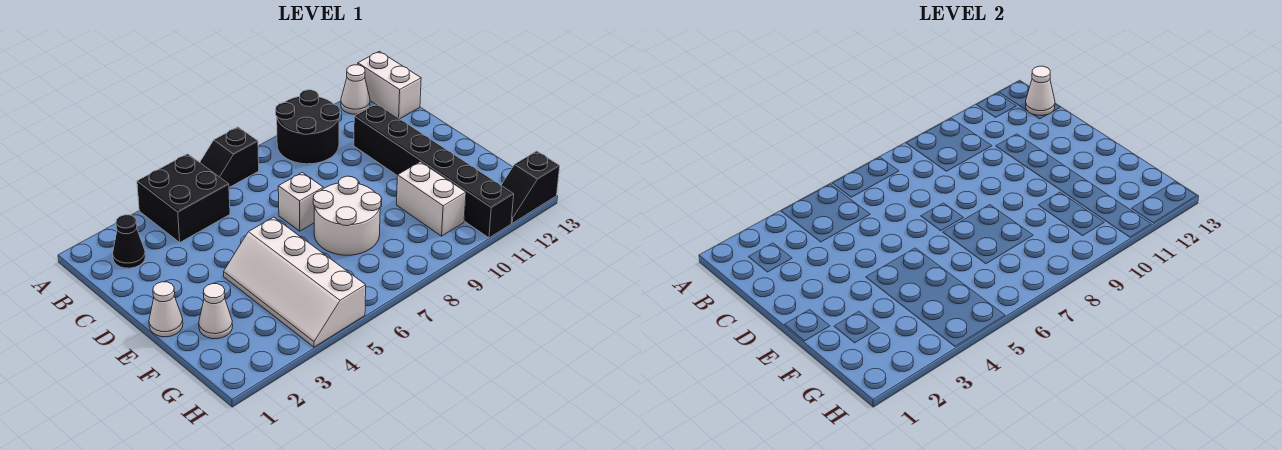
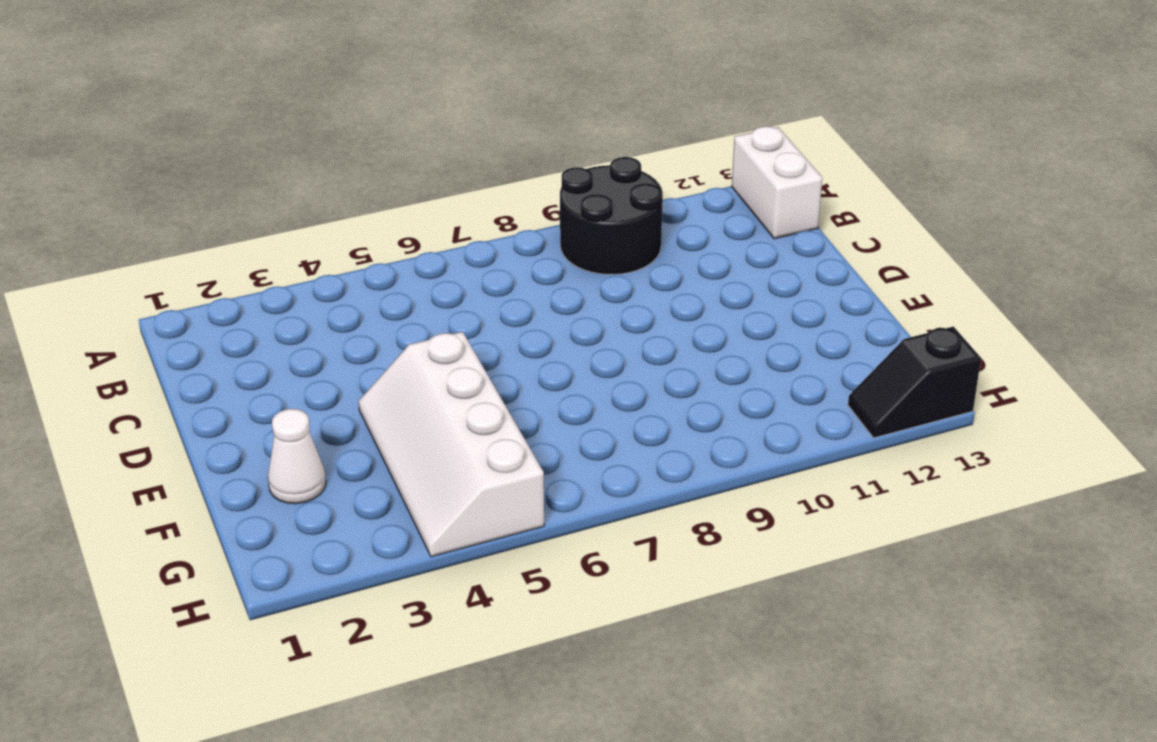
none -> black 2x2 brick [137,154,230,242]
none -> black 1x2 slope [200,127,259,187]
none -> white 1x1 cone [341,65,370,114]

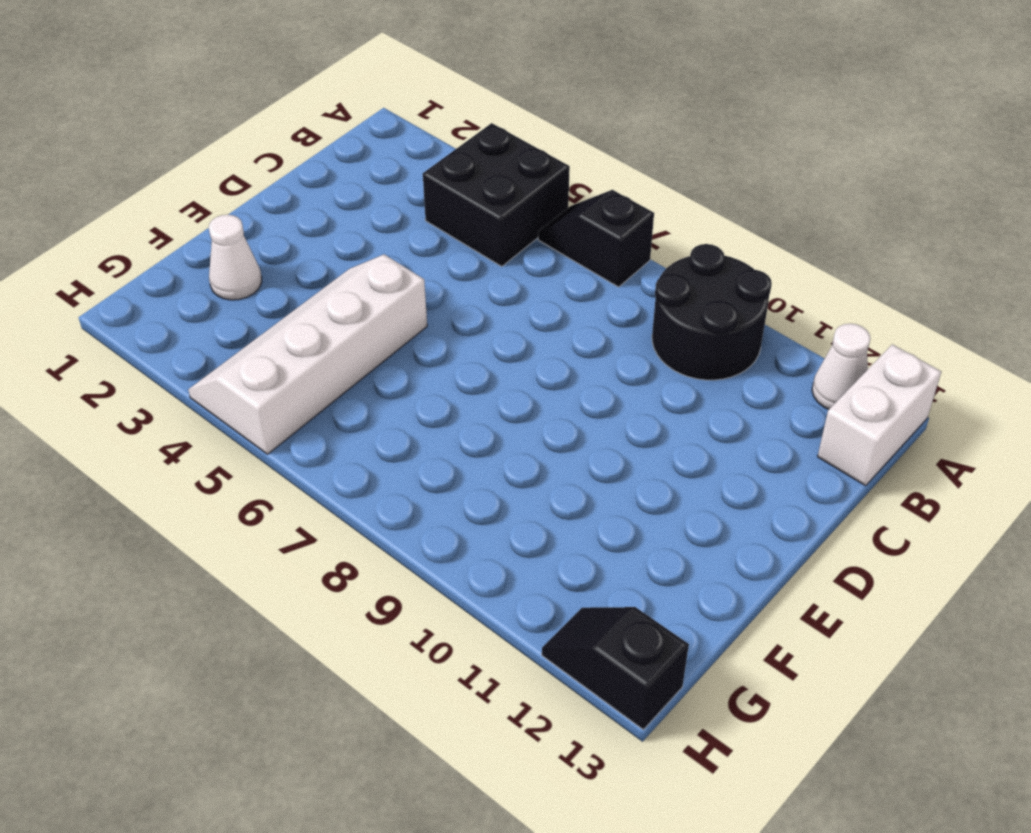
none -> black 1x1 cone [113,215,145,268]
none -> black 1x6 brick [354,104,514,238]
none -> white 1x1 brick [278,172,323,231]

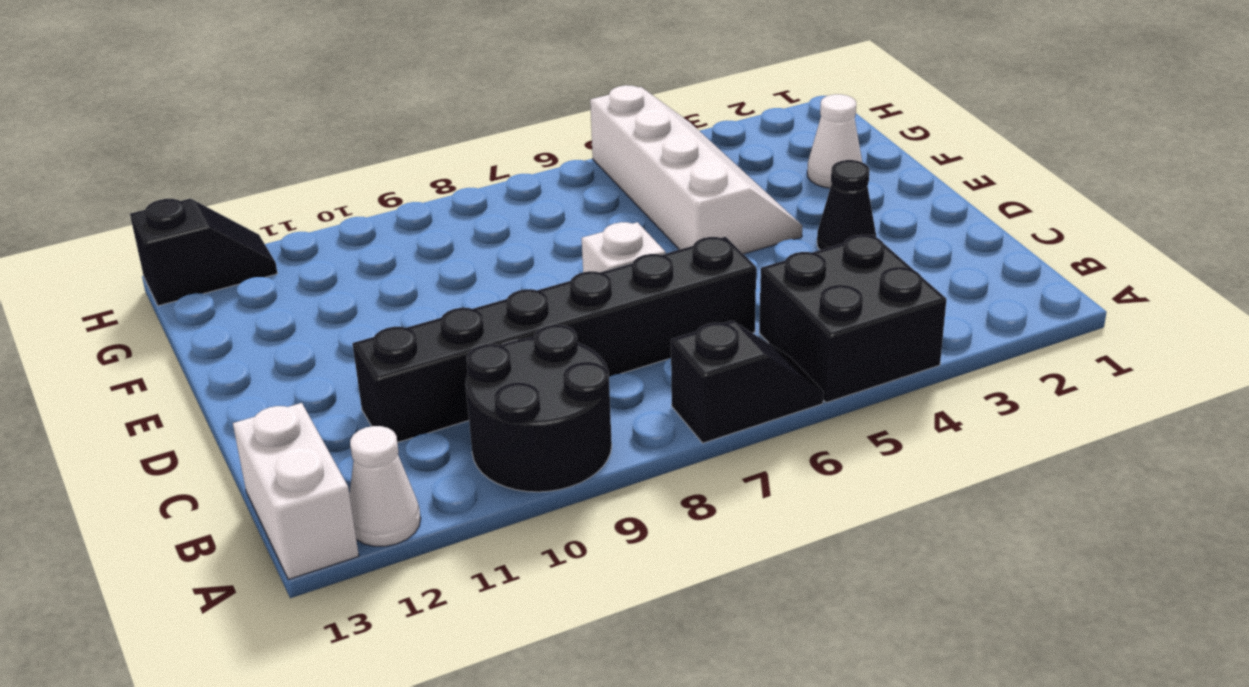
black 1x6 brick [352,237,756,443] -> black 1x6 brick turned to [354,104,514,238]
black 1x1 cone [817,160,876,250] -> black 1x1 cone moved to [113,215,145,268]
none -> white 1x1 cone [149,282,183,337]
none -> white 2x2 round brick [313,176,381,255]
none -> white 1x2 brick [397,162,466,236]

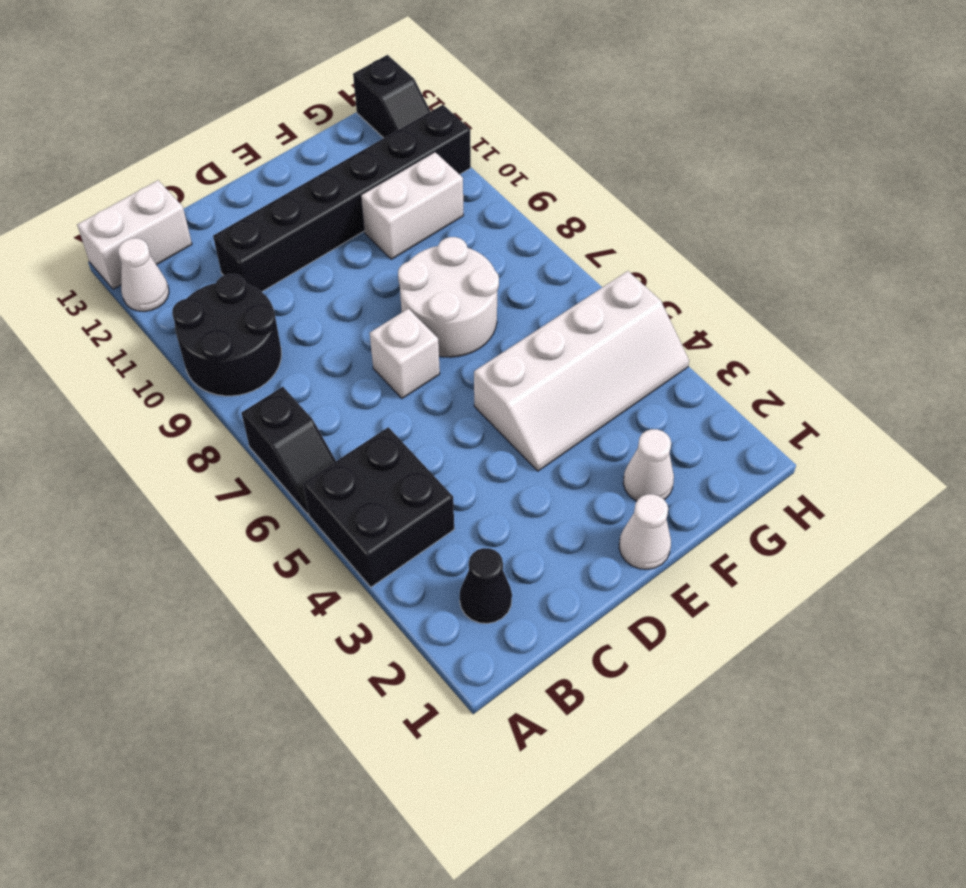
none -> white 1x1 cone [1026,66,1055,116]

